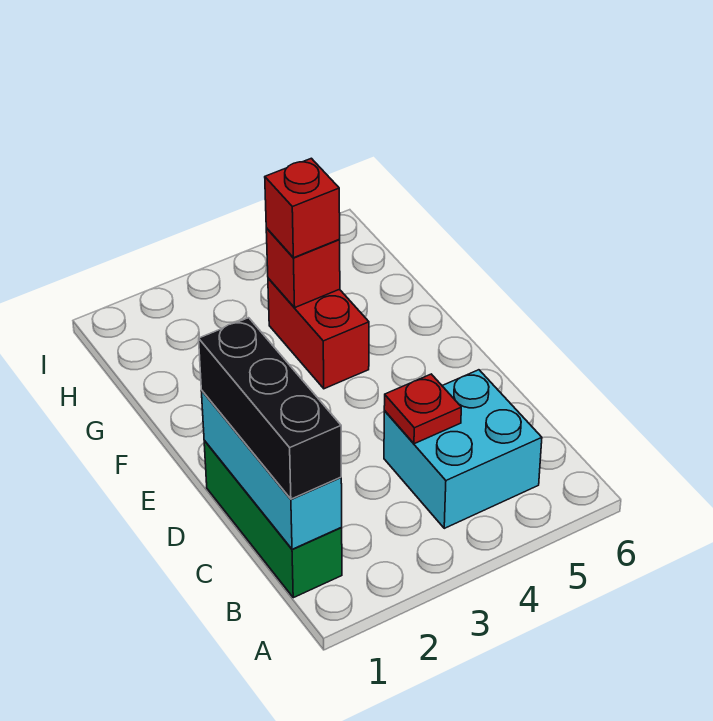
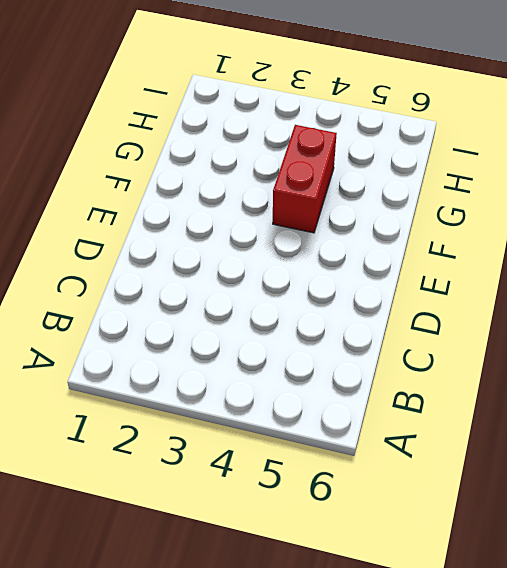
none -> green 1x3 brick [204,441,342,598]
none -> cyan 2x2 brick [384,370,542,528]

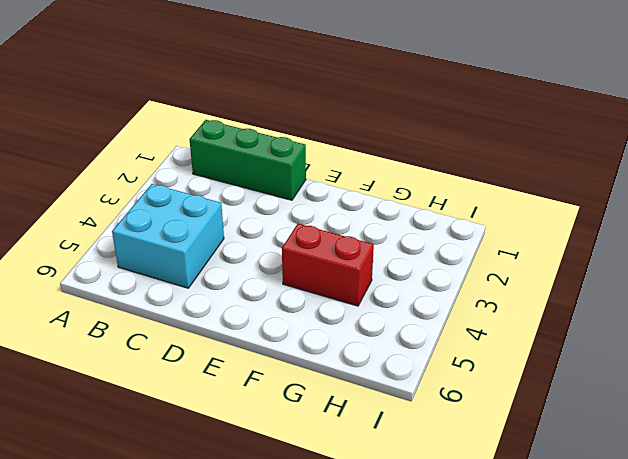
none -> cyan 1x3 brick [202,391,342,549]
none -> red 1x1 plate [384,374,461,444]

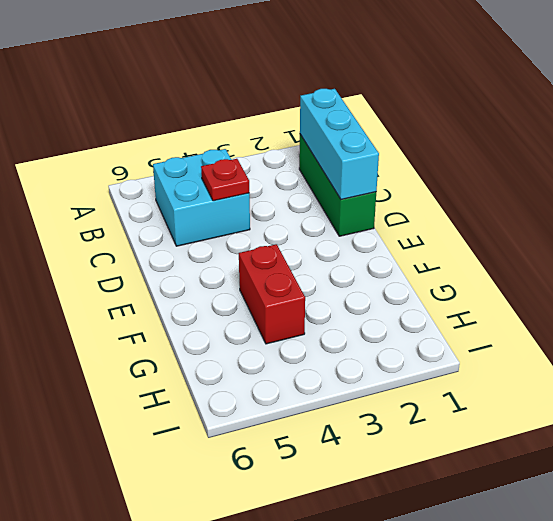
none -> red 1x1 brick [266,228,340,307]
none -> black 1x3 brick [199,318,341,499]

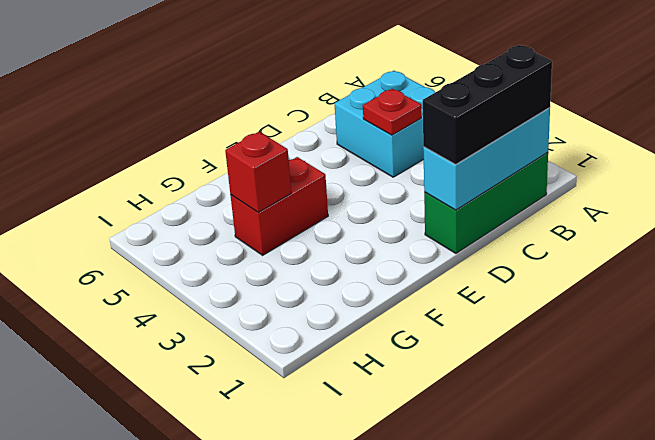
none -> red 1x1 brick [265,158,340,258]

